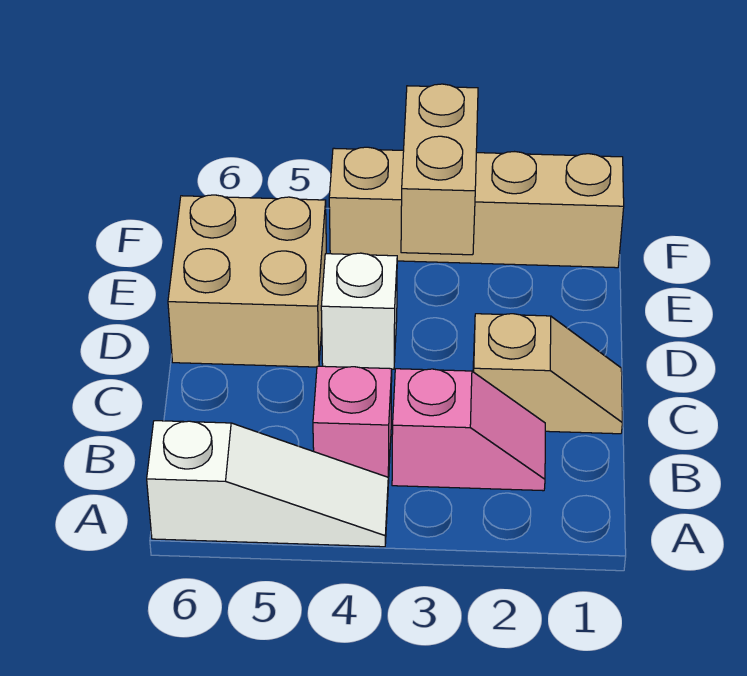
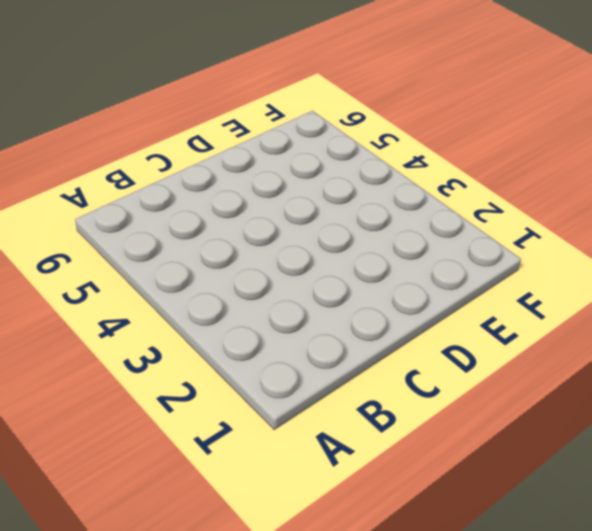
none -> white 1x3 slope [147,421,388,547]
none -> pink 1x2 slope [392,369,545,491]

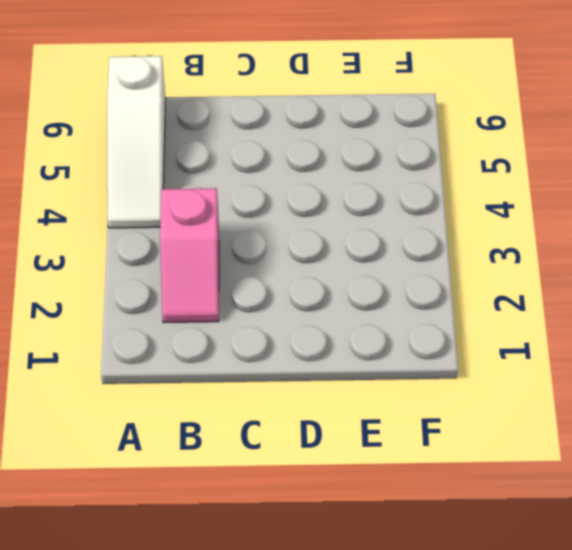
none -> pink 1x1 brick [313,366,392,483]
none -> tan 1x2 slope [473,314,622,434]

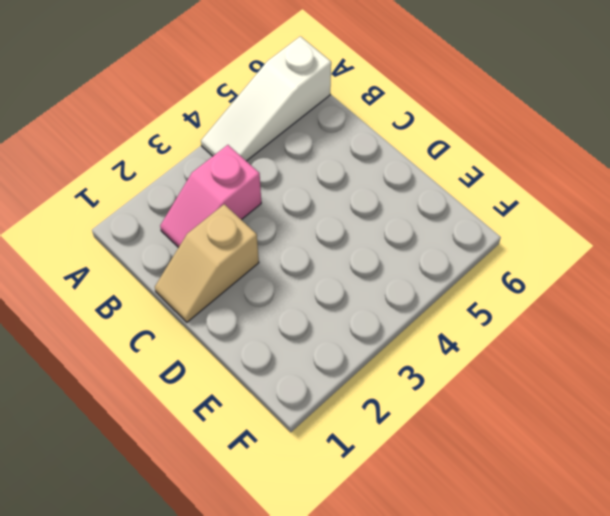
none -> pink 1x1 brick [313,366,392,483]
none -> white 1x1 brick [321,253,397,369]

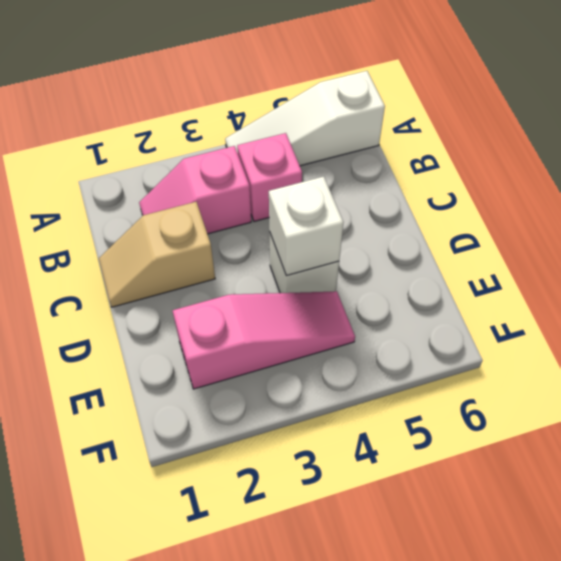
white 1x1 brick [269,177,344,276] -> none
pink 1x3 slope [173,291,355,389] -> none
none -> tan 2x2 brick [168,195,326,367]
none -> tan 1x4 brick [329,147,624,268]

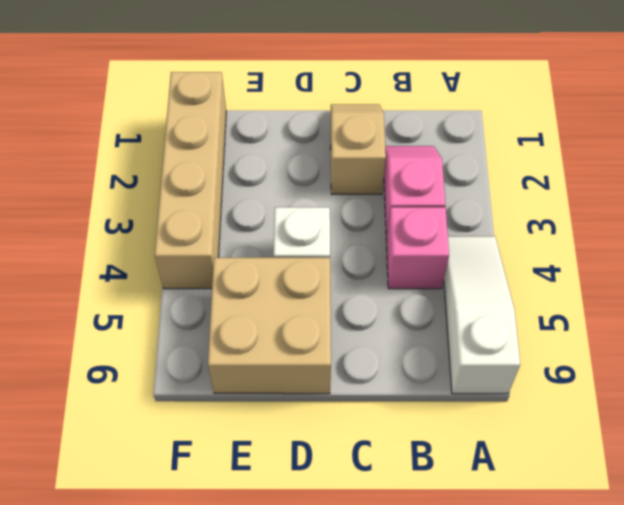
none -> tan 1x2 brick [401,84,478,255]

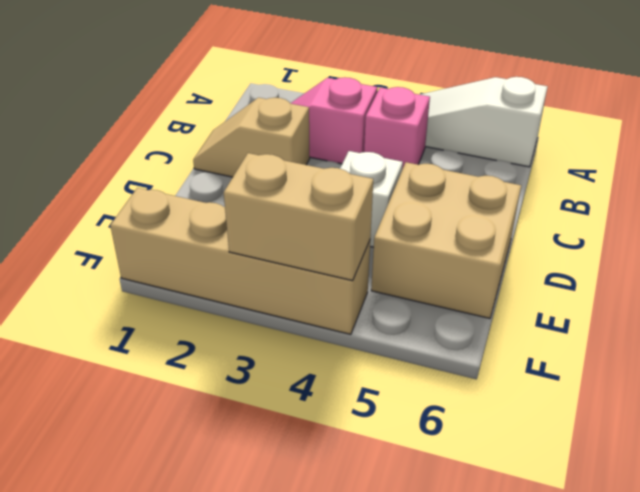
tan 1x2 brick [224,153,373,281] -> tan 1x2 brick turned to [401,84,478,255]

